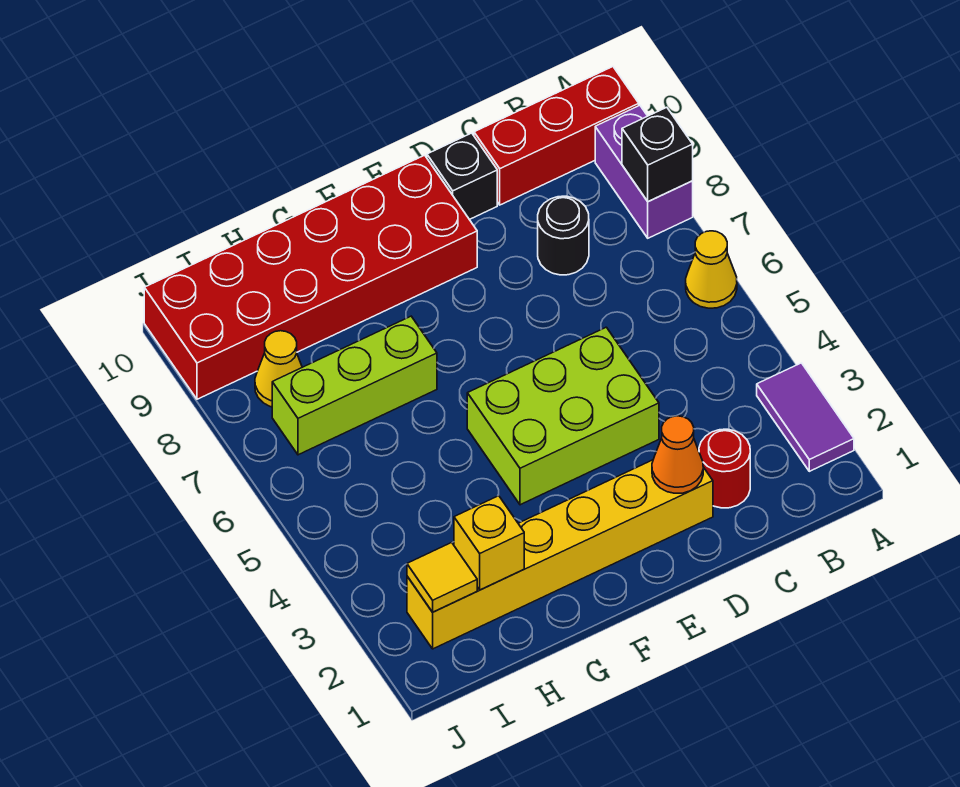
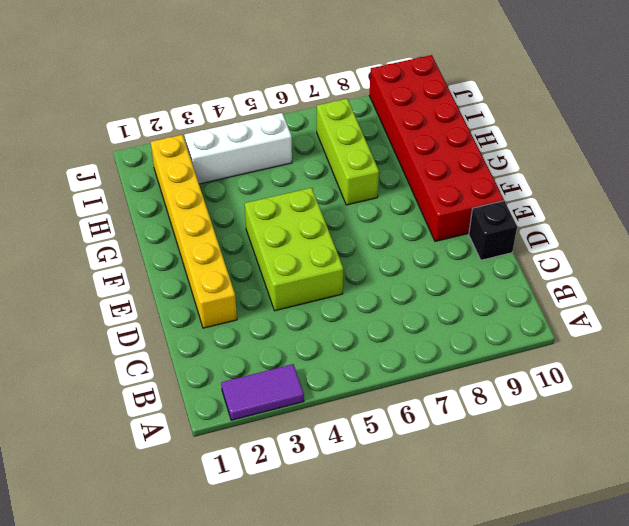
white 1x3 brick [184,113,292,184] -> none
none -> yellow 1x1 cone [686,231,737,308]
none -> purple 1x2 brick [595,105,693,238]
none -> red 1x3 brick [474,67,639,205]

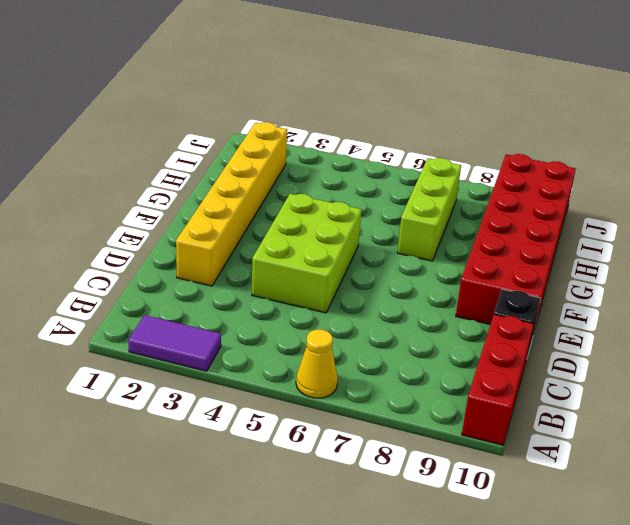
none -> purple 1x2 brick [595,105,693,238]
none -> red 1x1 round brick [699,429,750,508]
none -> black 1x1 round brick [538,196,589,275]

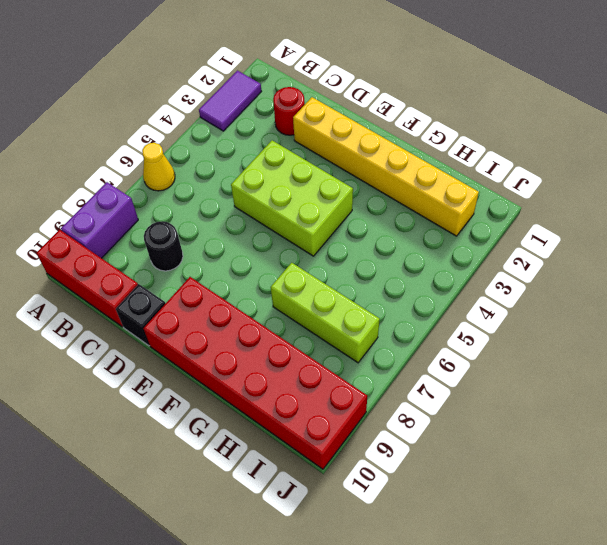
none -> yellow 1x1 cone [255,331,302,407]
none -> black 1x1 brick [622,107,693,202]
none -> orange 1x1 cone [652,416,703,493]

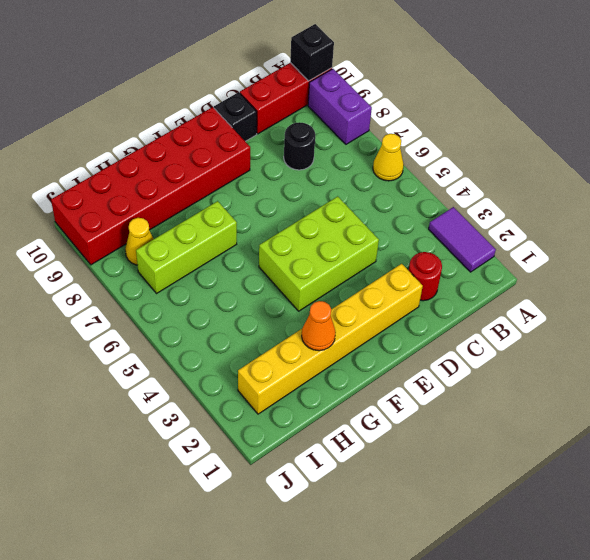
black 1x1 brick [290,24,334,81] -> black 1x1 brick moved to [622,107,693,202]
orange 1x1 cone [302,301,336,351] -> orange 1x1 cone moved to [652,416,703,493]
none -> yellow 1x1 brick [454,496,524,590]
none -> yellow 1x1 tile [407,542,477,612]

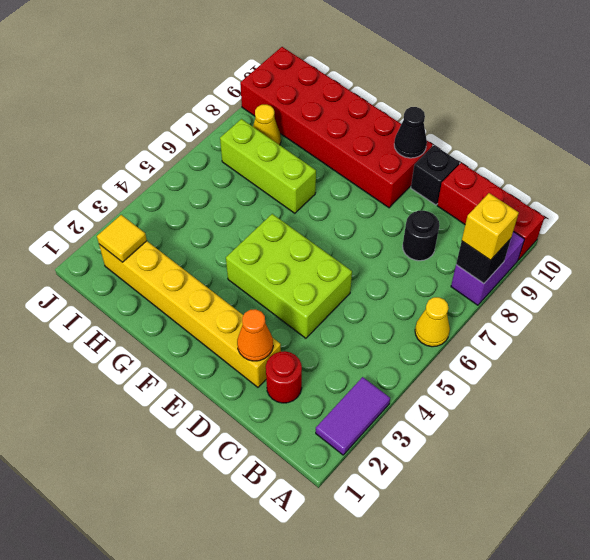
yellow 1x1 brick [462,193,519,260] -> yellow 1x1 brick moved to [454,496,524,590]
black 1x1 cone [394,107,427,158] -> none

